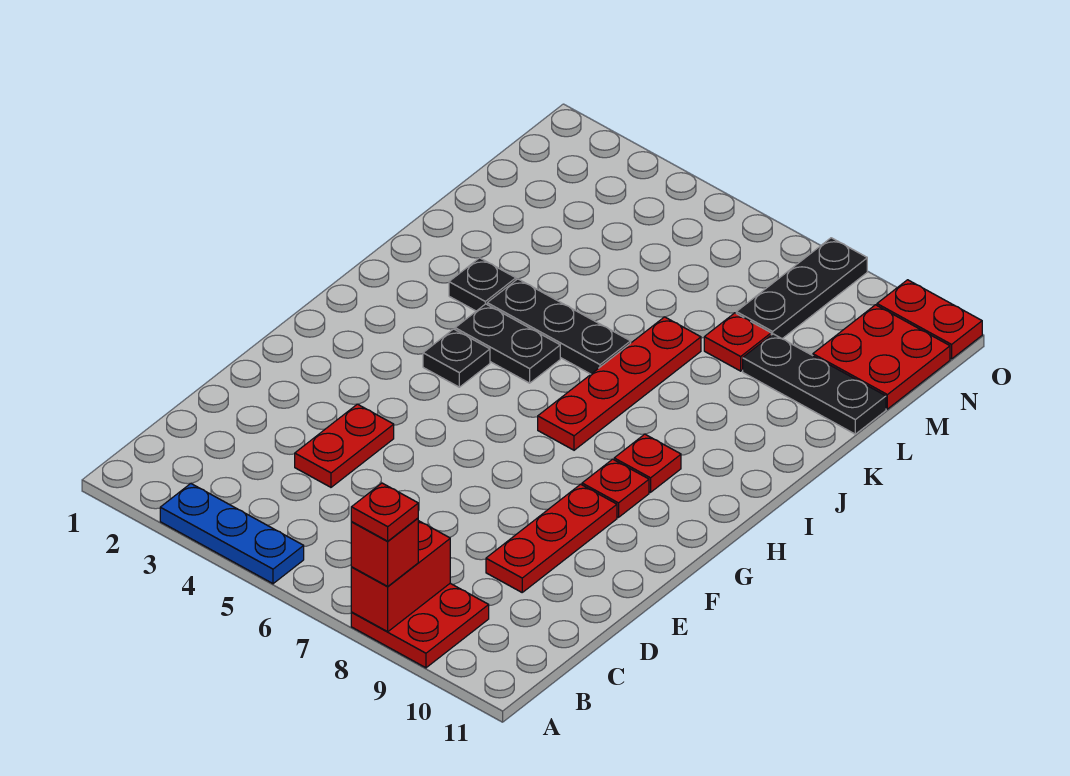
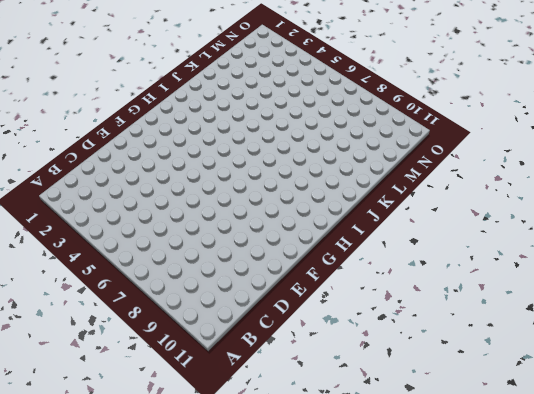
none -> blue 1x3 plate [160,483,304,584]
none -> red 2x2 plate [351,583,489,668]
none -> red 1x2 plate [295,404,394,487]

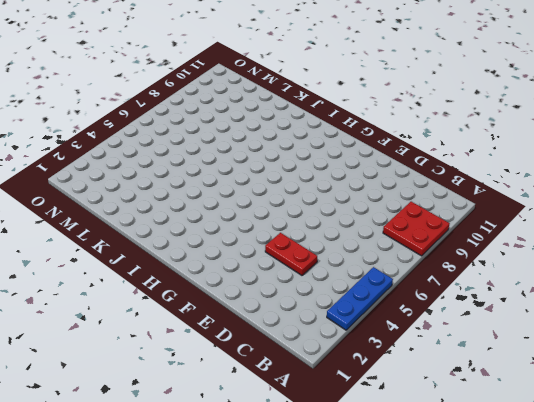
none -> red 1x3 plate [486,484,617,592]
none -> red 1x1 plate [582,459,649,517]
none -> black 1x1 plate [423,329,490,387]

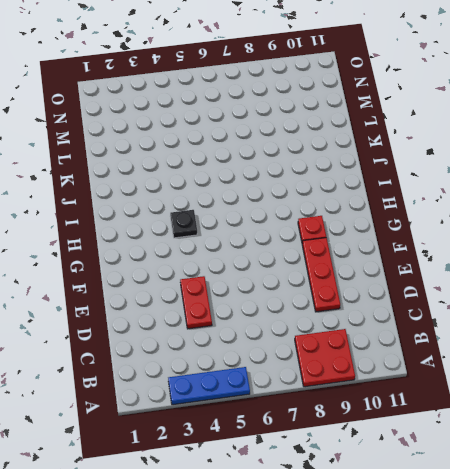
none -> red 1x4 plate [538,317,701,450]
none -> red 1x1 plate [614,434,681,492]
none -> black 1x2 plate [455,304,560,383]

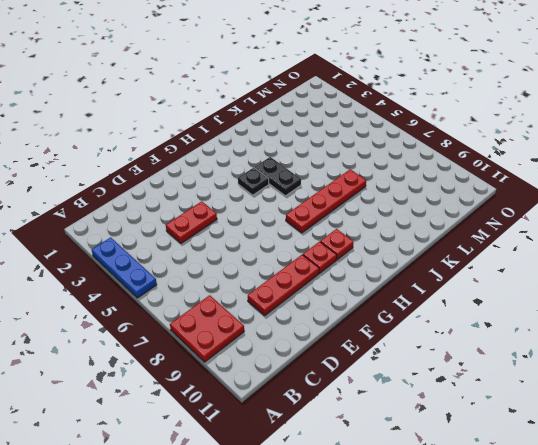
none -> black 1x1 plate [449,258,516,311]
none -> black 1x3 plate [487,279,631,374]
none -> red 1x1 plate [704,313,771,371]

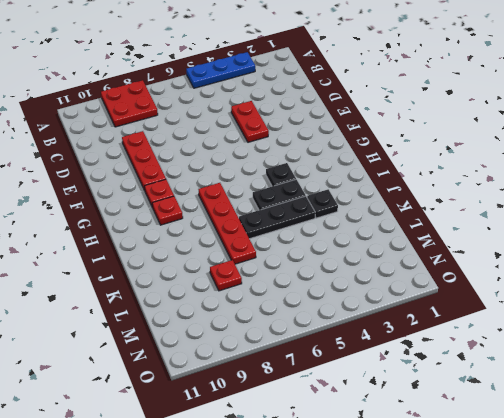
none -> black 1x3 plate [743,334,886,434]
none -> black 1x3 plate [736,238,867,339]
none -> red 2x2 plate [813,305,950,409]

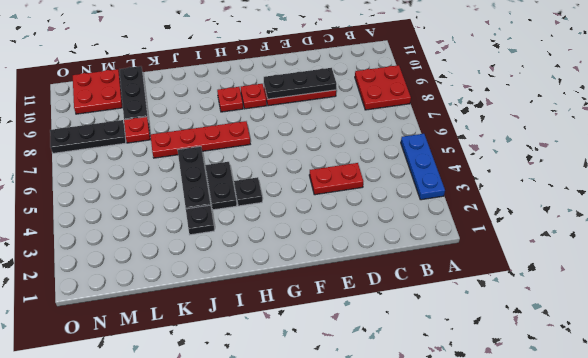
black 1x3 plate [264,68,337,99] -> none
none -> red 1x2 plate [877,280,982,359]
none -> red 1x2 brick [351,521,450,632]
none -> red 1x1 brick [351,518,418,587]

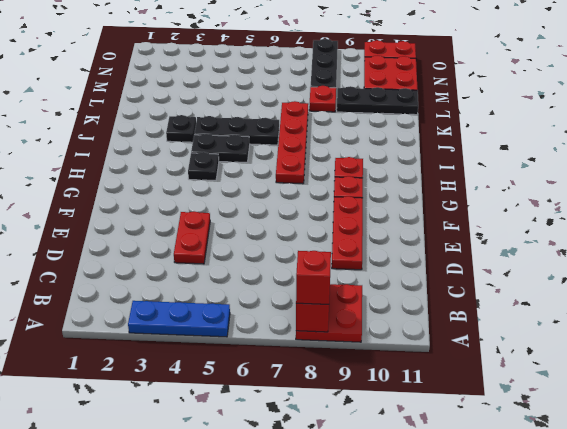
none -> red 1x1 plate [351,483,418,541]

